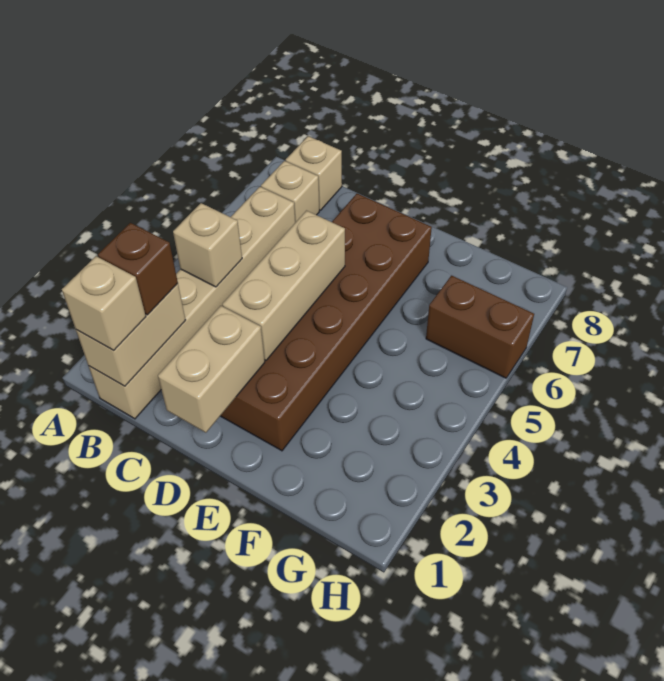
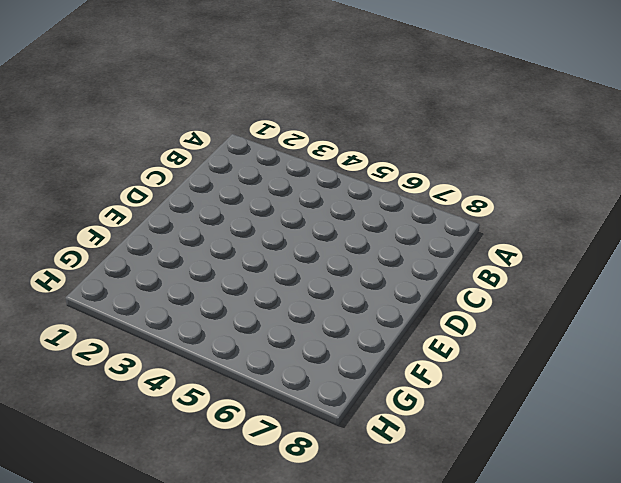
none -> tan 1x6 brick [89,187,295,419]
none -> tan 1x1 brick [261,161,319,223]

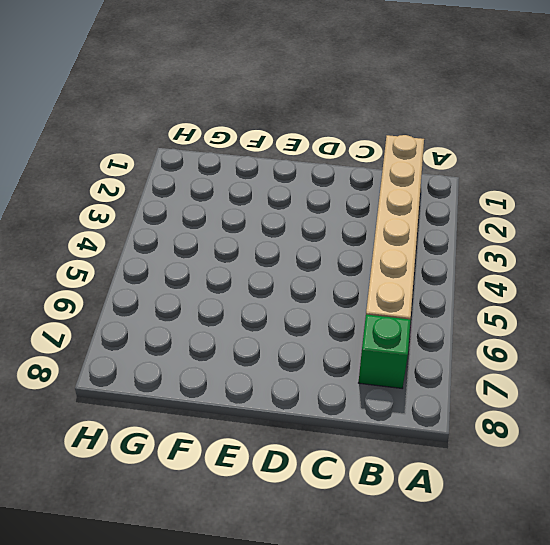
green 1x1 brick [359,314,411,388] -> tan 1x1 brick [261,161,319,223]
none -> tan 1x1 brick [286,136,342,210]
none -> brown 2x6 brick [221,194,432,451]

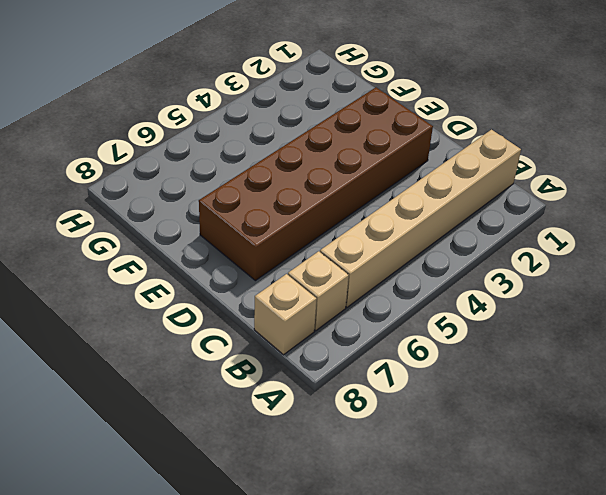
none -> brown 1x2 brick [426,276,534,378]
none -> tan 1x2 brick [76,283,185,386]

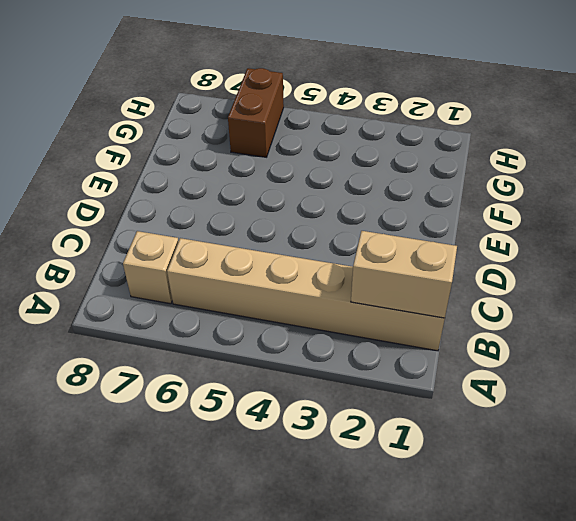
none -> tan 1x1 brick [286,136,342,210]
none -> brown 2x6 brick [221,194,432,451]

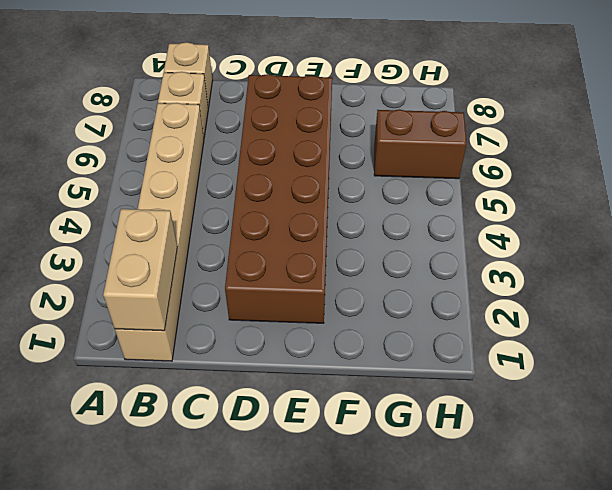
none -> tan 1x1 brick [173,203,242,287]
none -> tan 1x2 brick [158,306,265,433]

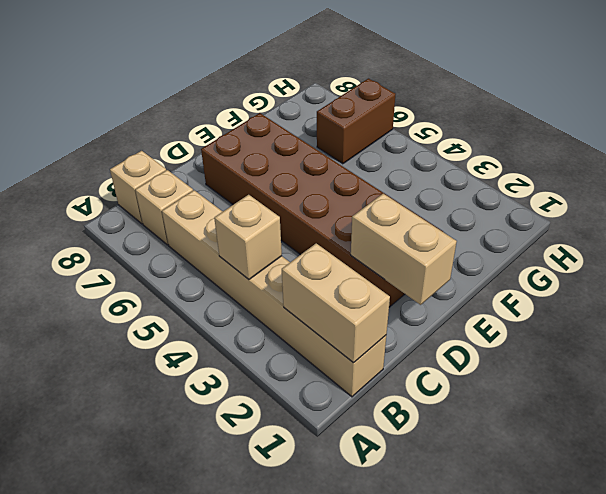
none -> tan 1x3 brick [222,211,345,360]
none -> tan 1x1 brick [62,256,146,351]

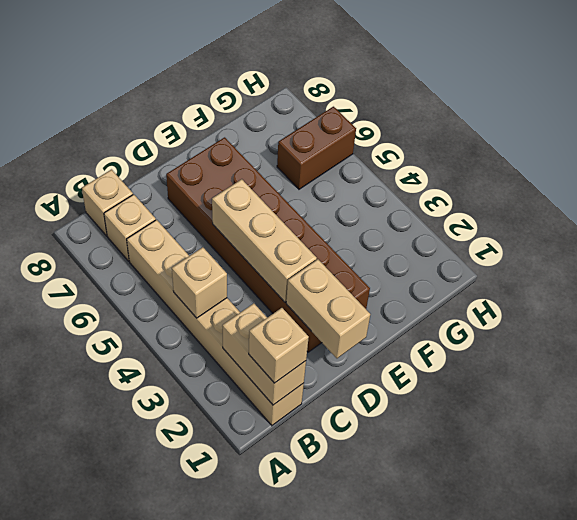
none -> brown 1x1 brick [98,223,178,315]

